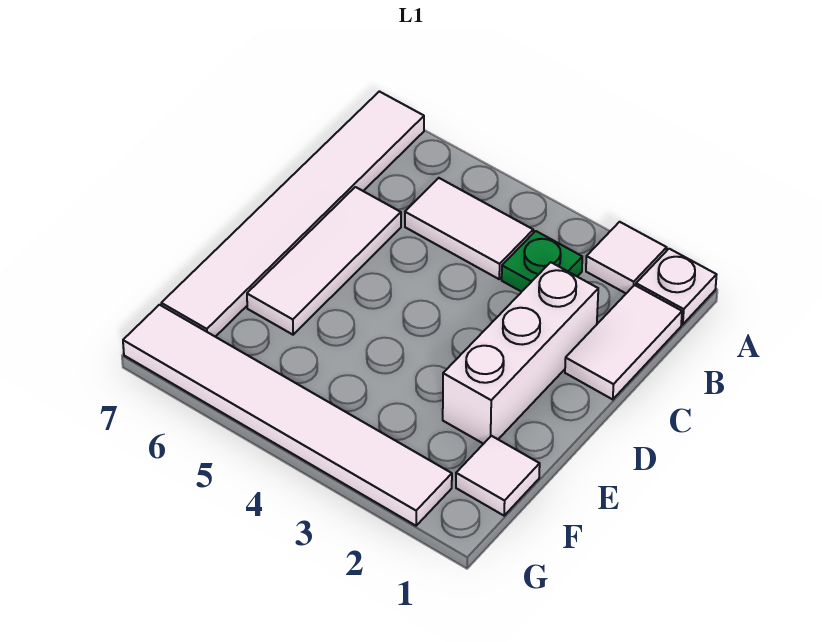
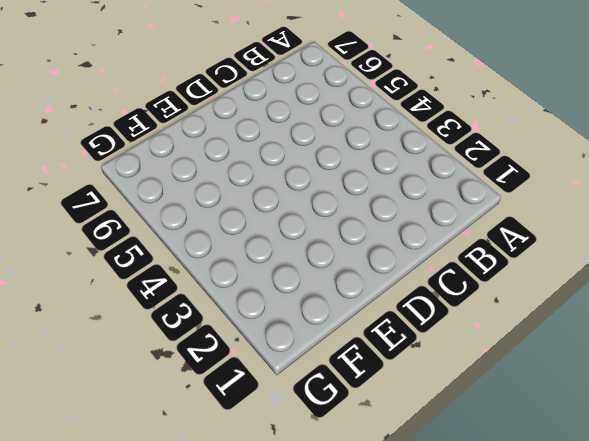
none -> white 1x1 plate [636,249,716,324]
none -> white 1x1 tile [586,222,667,293]

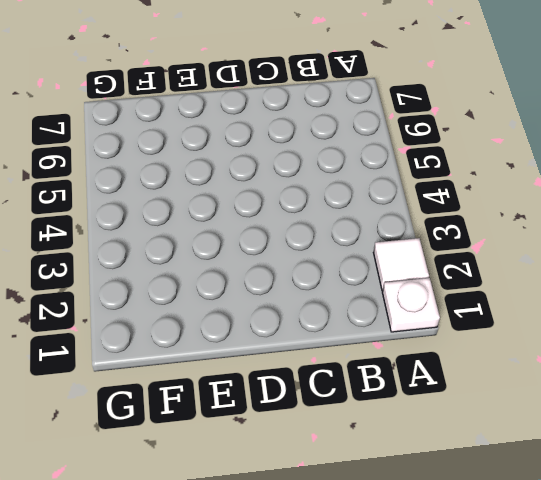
none -> white 1x6 tile [161,91,424,337]
none -> white 1x2 tile [565,285,682,399]

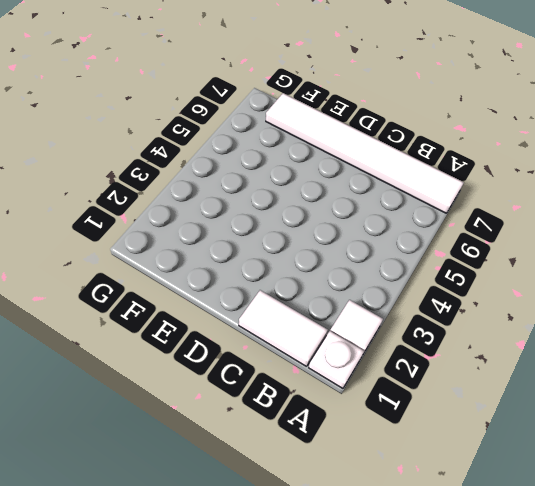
none -> green 1x1 plate [502,231,582,292]
none -> white 1x2 tile [405,178,533,279]

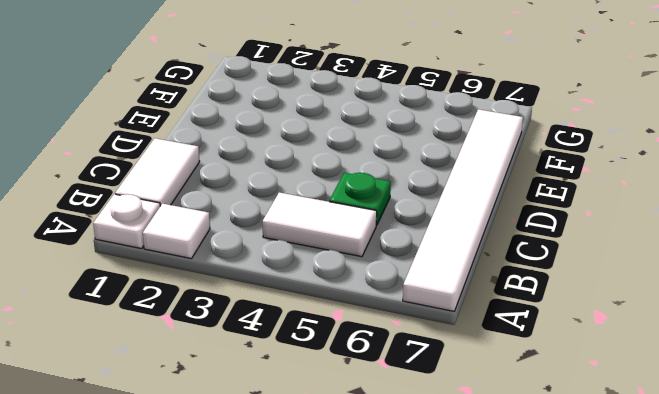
green 1x1 plate [329,173,391,225] -> green 1x1 plate moved to [502,231,582,292]
none -> white 1x3 brick [443,262,598,444]
none -> white 1x3 tile [247,187,401,335]

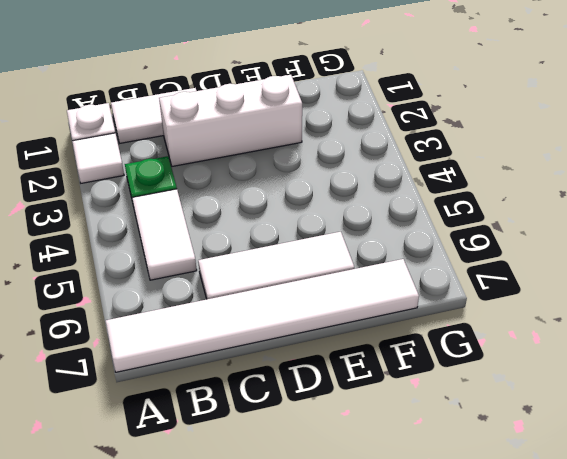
none -> white 1x1 tile [456,436,540,516]
none -> white 1x6 tile [123,305,452,526]

